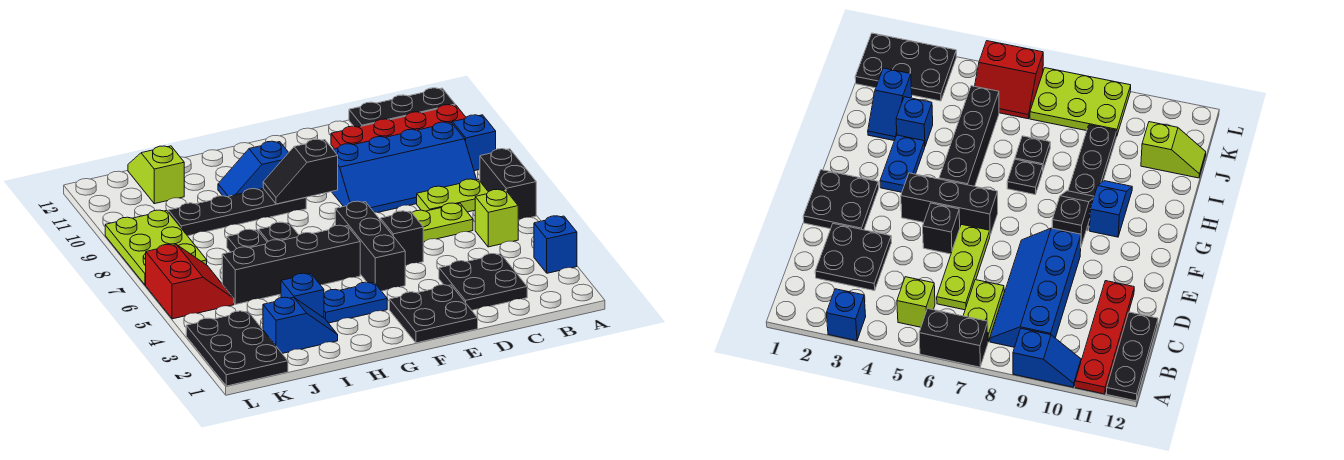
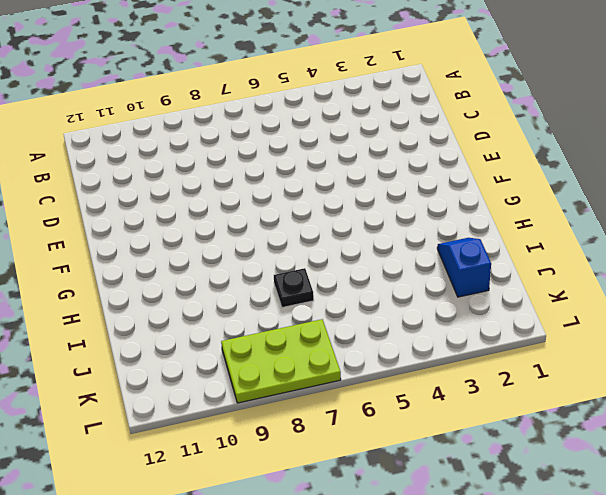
none -> blue 1x1 brick [534,216,577,273]
none -> black 1x2 brick [480,149,536,220]
none -> blue 1x2 slope [452,115,496,171]

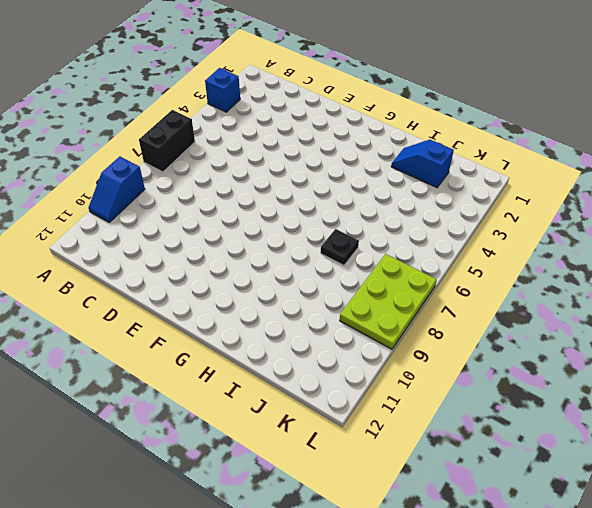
none -> red 1x4 plate [331,105,466,149]
none -> black 1x3 plate [349,88,455,127]
none -> lime 1x1 brick [475,189,518,247]

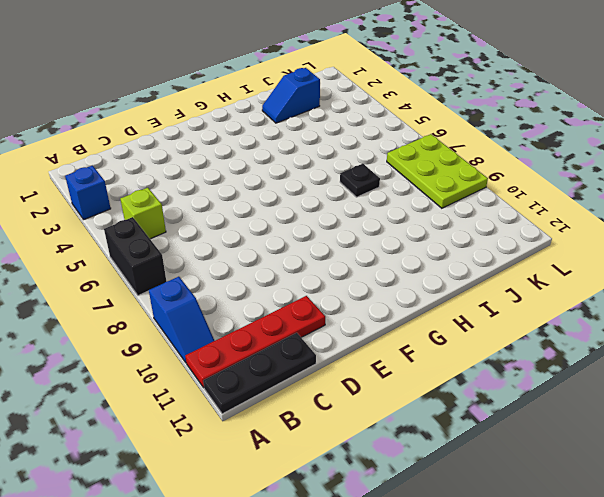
none -> lime 1x2 plate [417,179,488,212]
none -> blue 2x4 slope [332,122,477,213]
none -> black 2x2 plate [439,254,527,310]

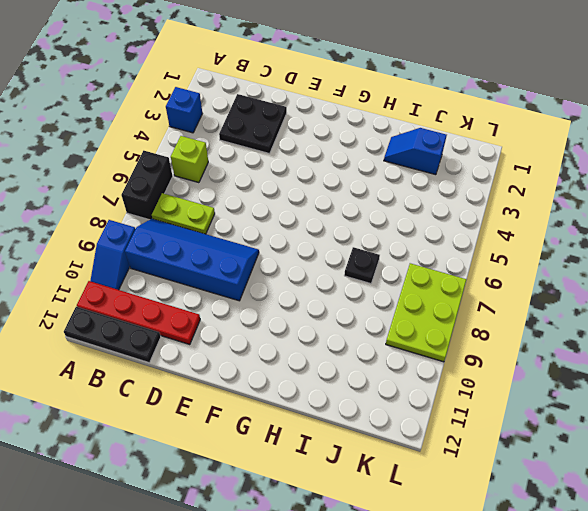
none -> lime 1x3 plate [412,203,473,242]
none -> black 2x2 plate [389,285,478,343]
none -> black 1x1 brick [381,211,423,266]

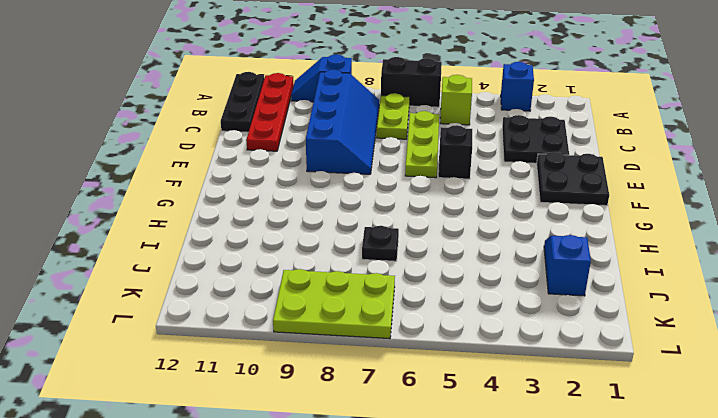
none -> black 1x3 brick [335,201,405,291]
none -> blue 1x2 plate [324,282,387,323]
none -> black 1x4 brick [222,225,360,304]

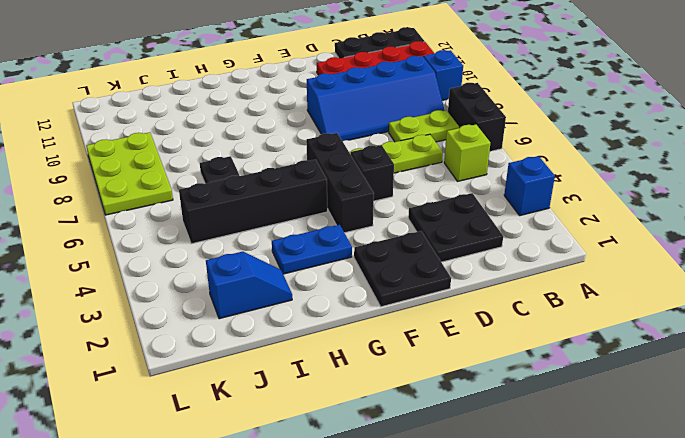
none -> black 1x4 plate [168,189,306,236]
none -> blue 1x2 slope [218,141,289,197]
none -> black 1x1 plate [259,222,298,242]

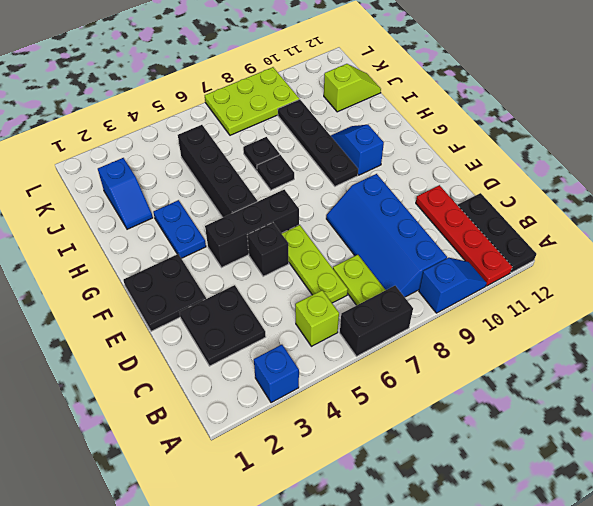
none -> blue 1x1 brick [281,273,324,318]
none -> black 2x3 plate [186,311,288,386]
none -> red 2x2 slope [146,245,234,319]

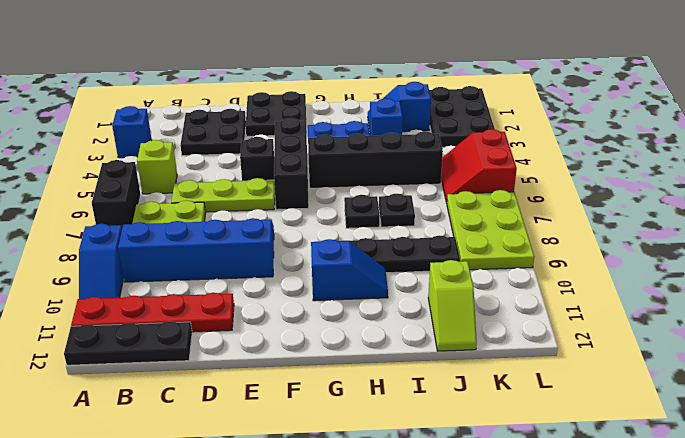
none -> black 1x2 slope [263,139,338,204]

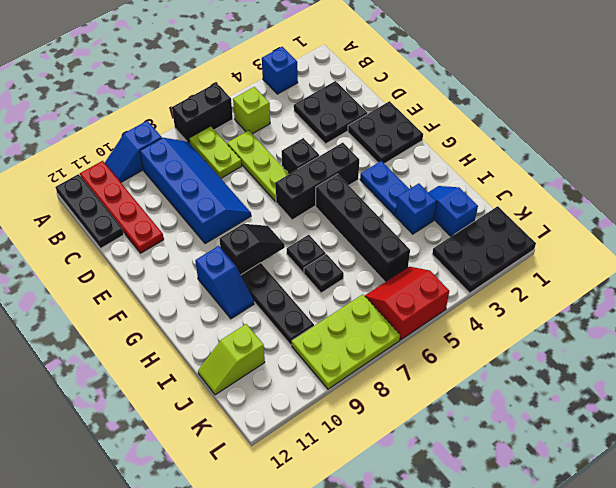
black 1x2 slope [219,224,285,275] -> black 1x2 slope turned to [263,139,338,204]

